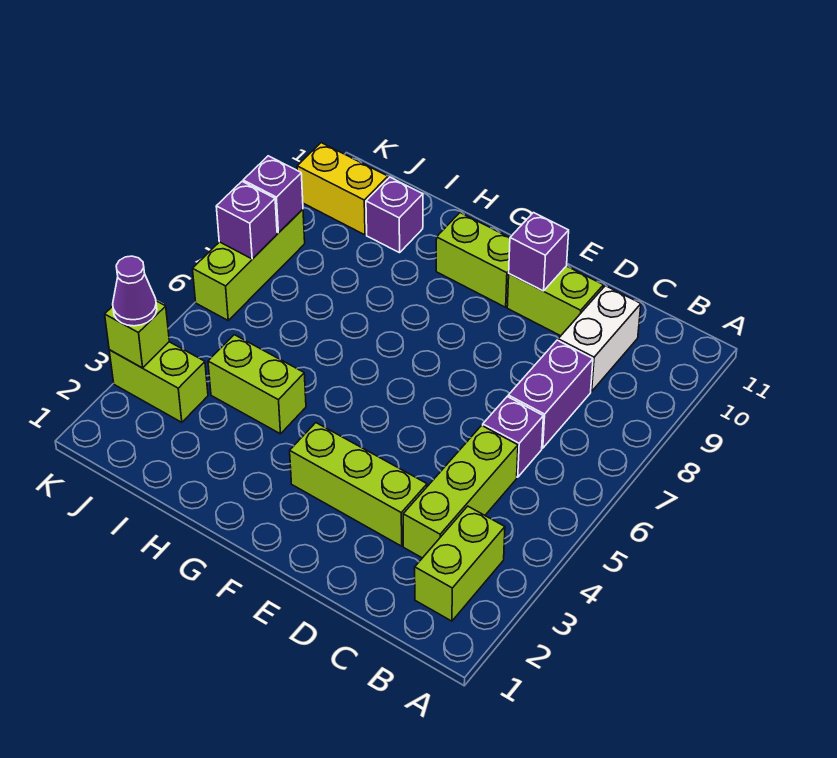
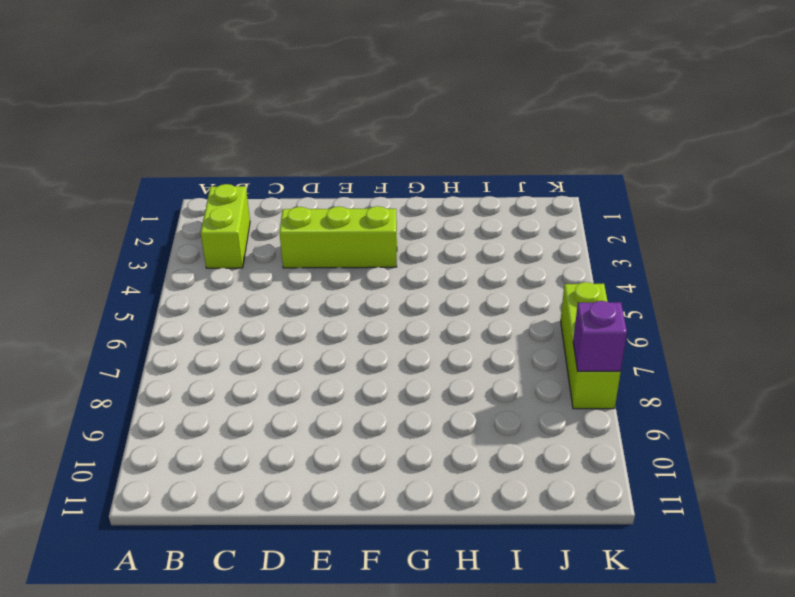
none -> lime 1x3 brick [403,425,518,558]
none -> purple 1x1 brick [483,397,543,477]
none -> purple 1x2 brick [508,340,593,448]

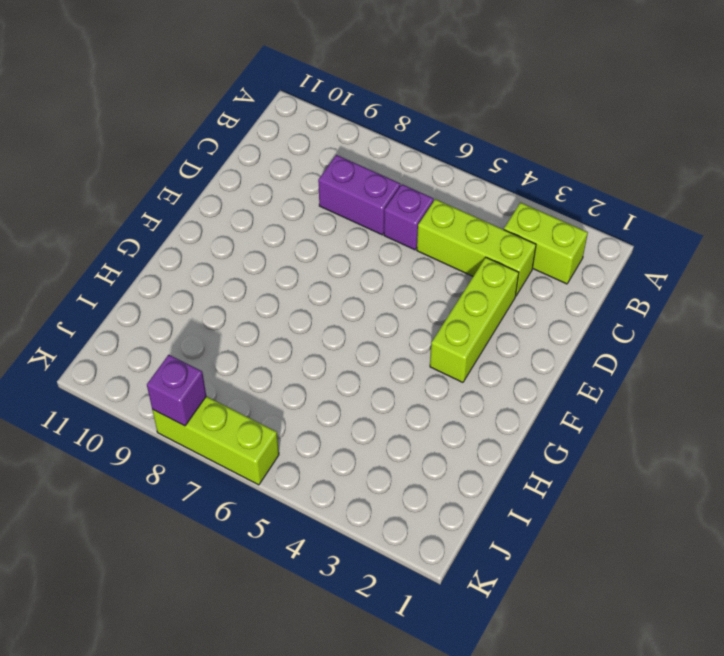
none -> white 1x2 brick [558,286,641,391]
none -> lime 1x2 brick [507,266,603,336]
none -> lime 1x2 brick [436,213,510,307]

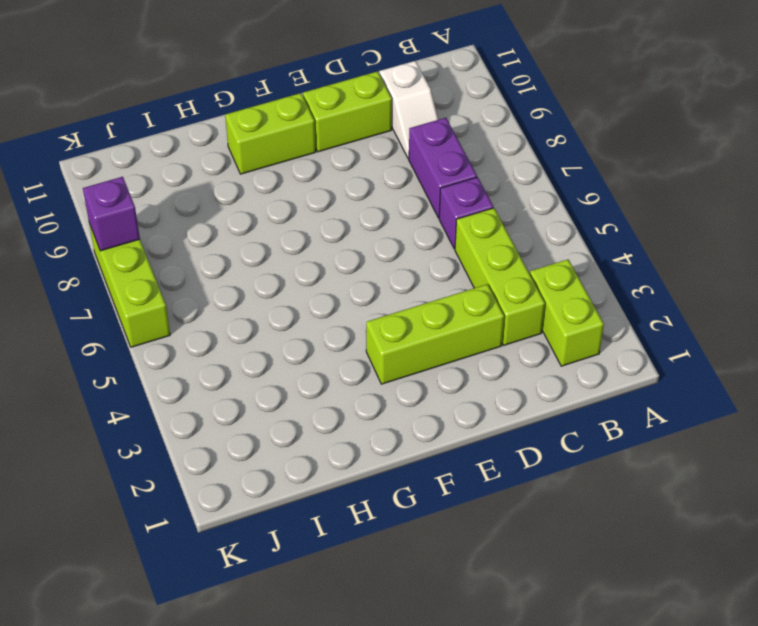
white 1x2 slope [380,61,438,159] -> white 1x2 brick [558,286,641,391]
none -> lime 1x2 brick [208,335,306,434]
none -> purple 1x1 brick [366,177,423,253]
none -> lime 1x2 brick [109,342,208,422]

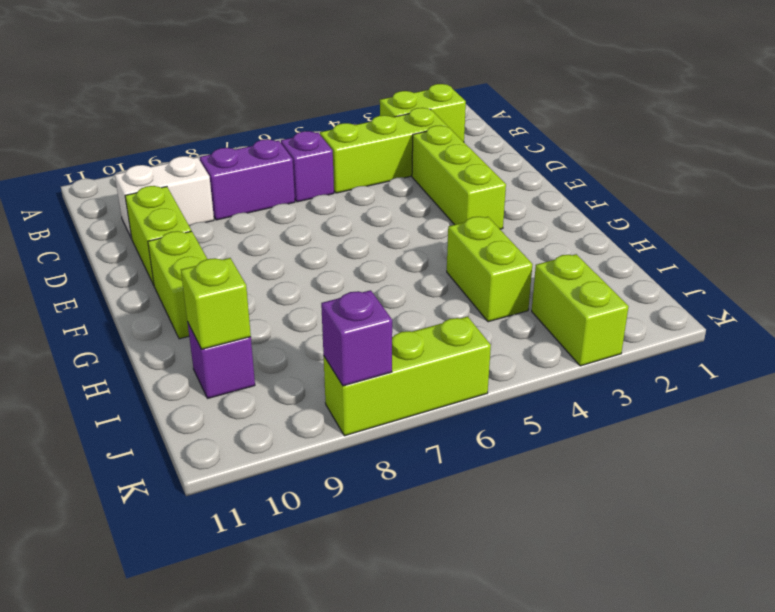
lime 1x1 brick [181,258,251,349] -> lime 1x1 brick moved to [105,301,169,368]
none -> yellow 1x2 brick [297,143,388,235]
none -> purple 1x1 brick [509,213,569,291]
none -> purple 1x1 brick [216,182,277,259]

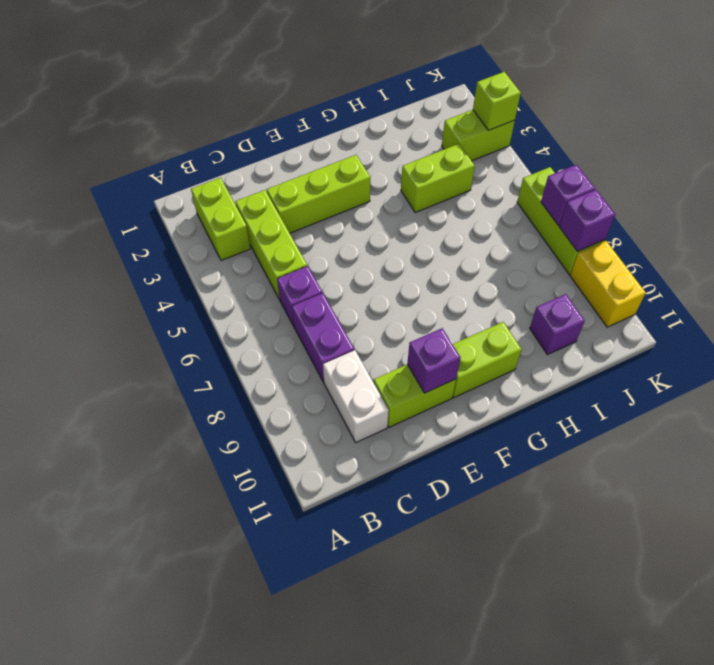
yellow 1x2 brick [570,241,646,327] -> yellow 1x2 brick turned to [297,143,388,235]
none -> purple 1x1 cone [113,256,157,326]

